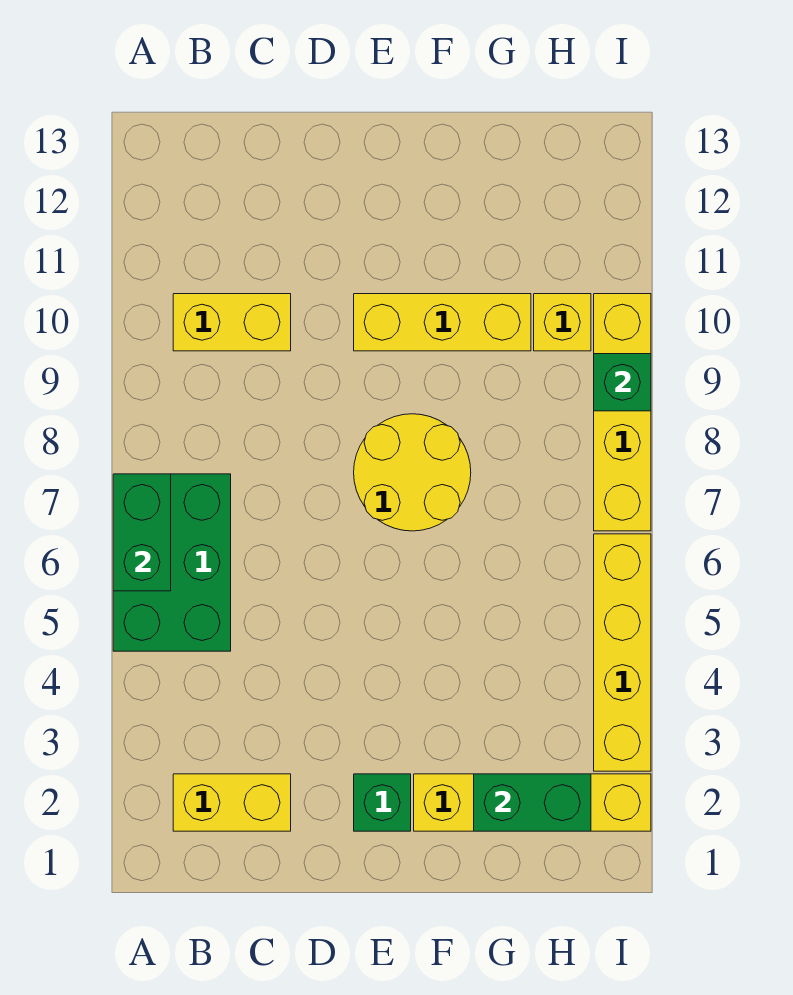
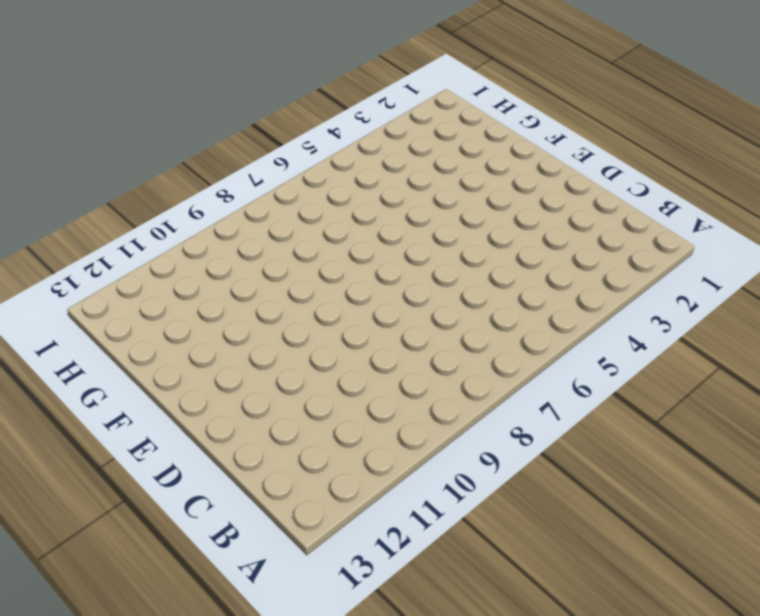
none -> green 2x3 brick [113,474,231,651]
none -> yellow 1x2 brick [173,774,291,831]
none -> yellow 1x2 brick [173,294,291,351]

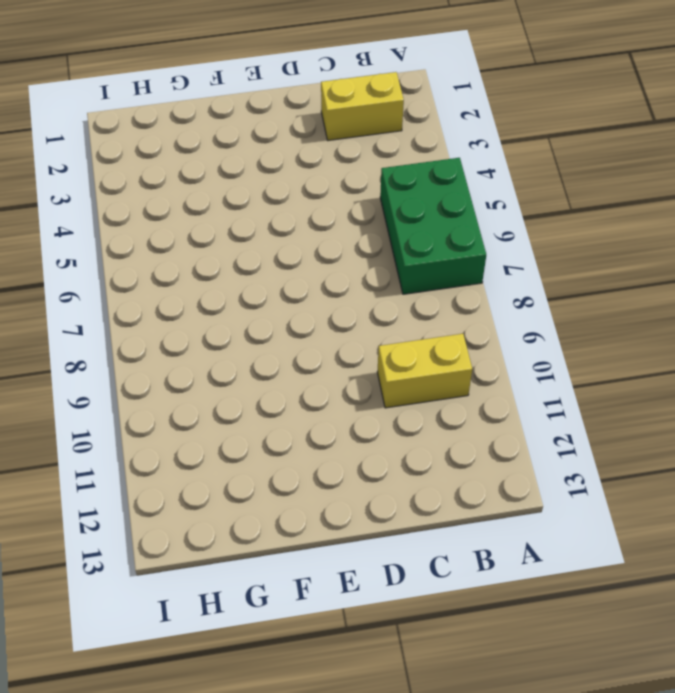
none -> green 1x1 brick [354,774,411,831]
none -> yellow 2x2 round brick [354,414,471,531]
none -> yellow 1x3 brick [354,294,531,351]

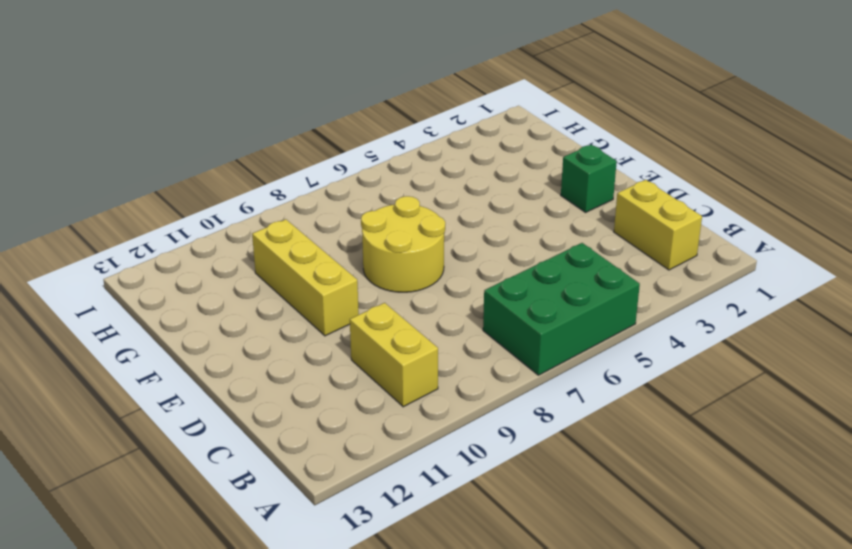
none -> yellow 1x4 brick [414,774,651,831]
none -> yellow 1x1 brick [534,294,591,351]
none -> yellow 1x4 brick [594,534,651,771]

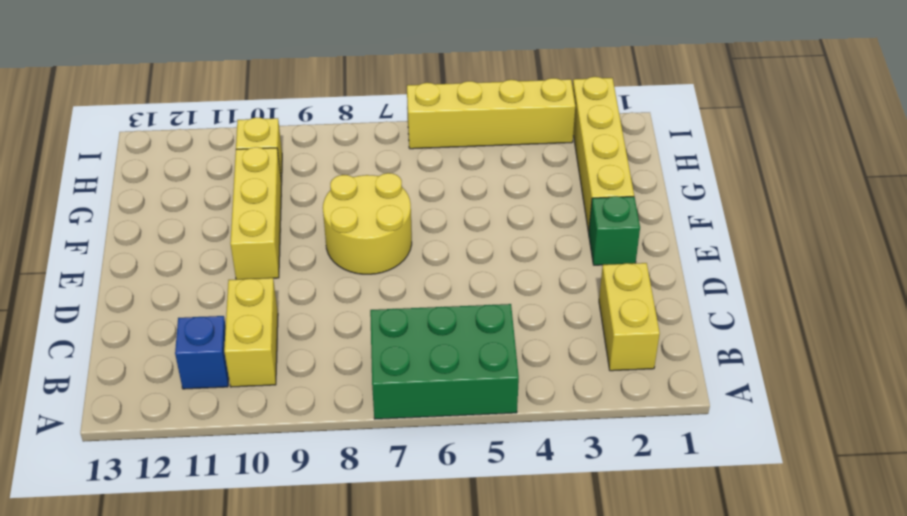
blue 1x1 brick [175,316,229,389] -> none
none -> yellow 1x4 brick [594,294,651,531]
none -> green 1x2 brick [113,474,171,591]
none -> green 1x2 brick [474,774,591,831]

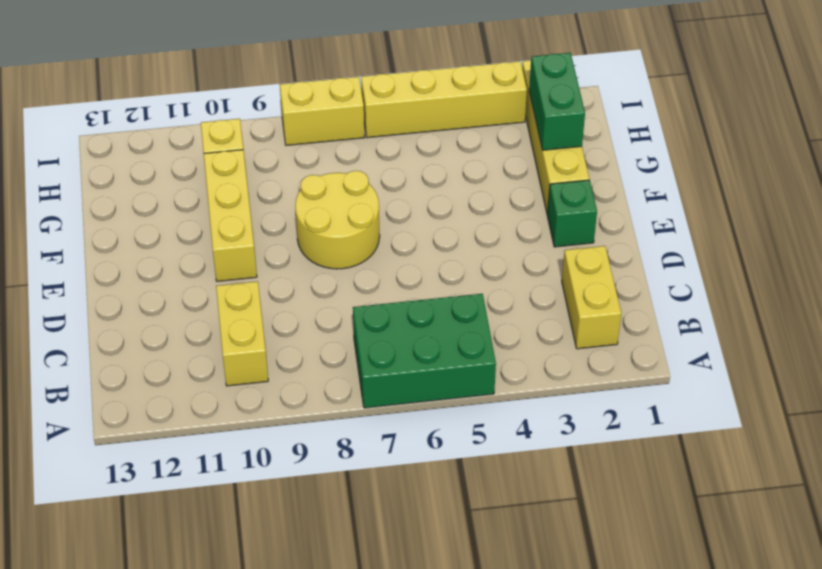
yellow 1x2 brick [280,77,365,145] -> yellow 1x4 brick [594,294,651,531]
none -> green 1x2 brick [113,474,171,591]
none -> green 1x1 brick [594,354,651,411]

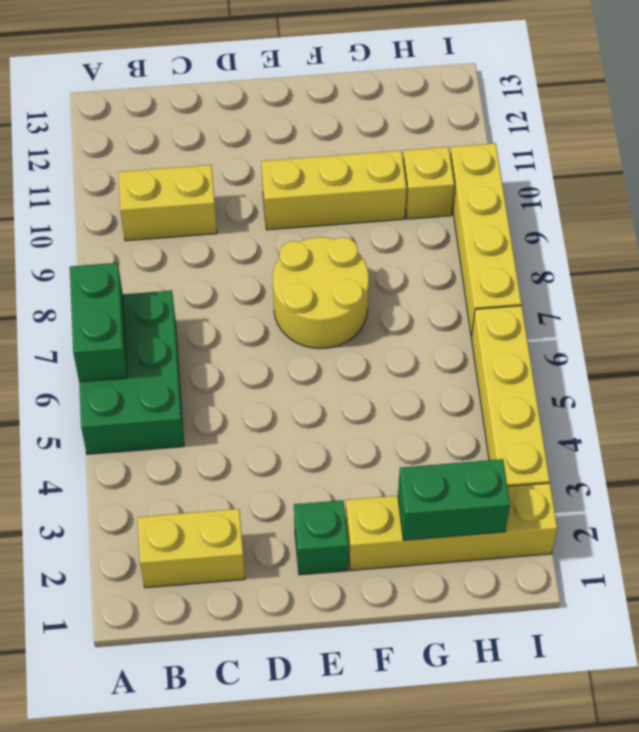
none -> green 1x1 brick [594,354,651,411]

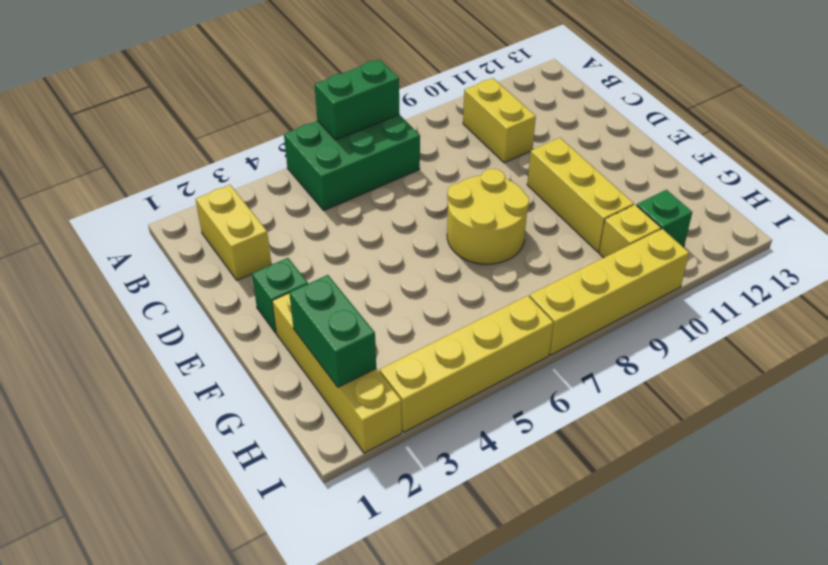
green 1x1 brick [637,190,692,247] -> green 1x1 brick moved to [594,354,651,411]

